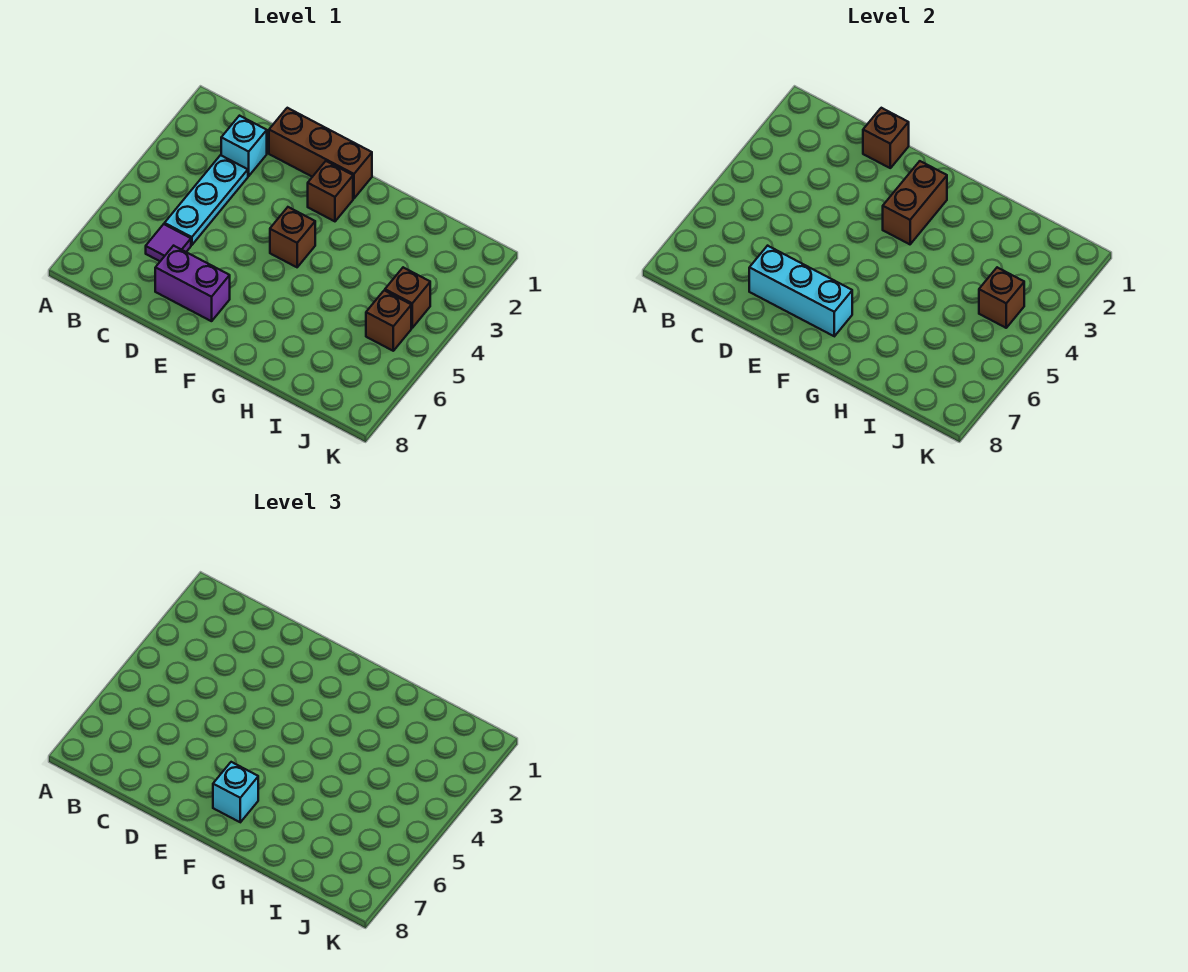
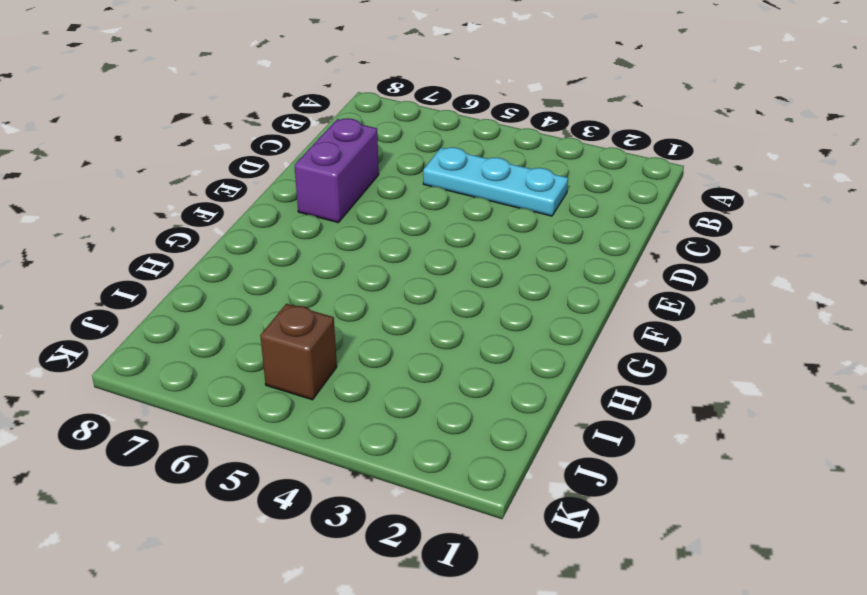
none -> cyan 1x1 brick [221,116,267,176]
none -> purple 1x1 tile [146,224,191,261]
none -> brown 1x3 brick [269,108,372,198]

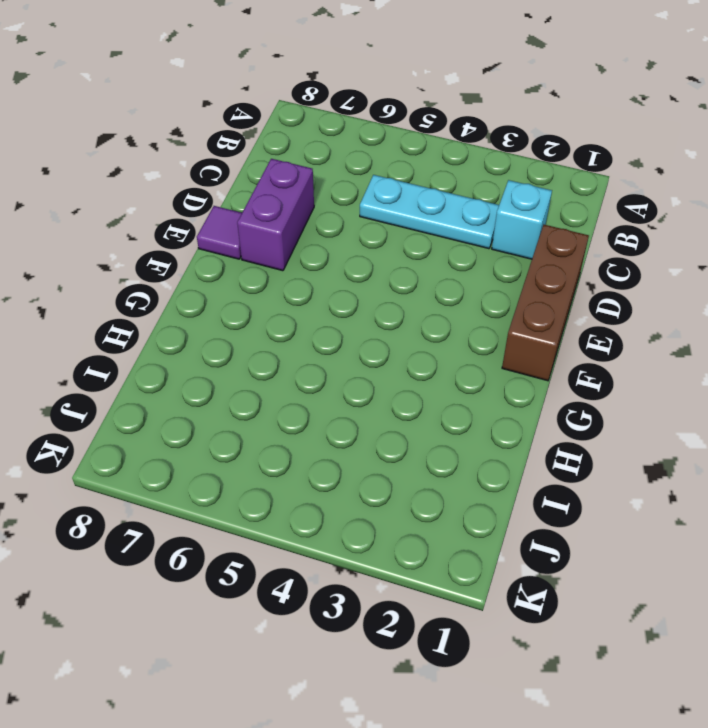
purple 1x1 tile [197,206,242,259] -> purple 1x1 tile moved to [146,224,191,261]
none -> brown 1x1 brick [308,161,353,221]
none -> brown 1x1 brick [270,207,315,267]
none -> brown 1x1 brick [385,267,430,328]

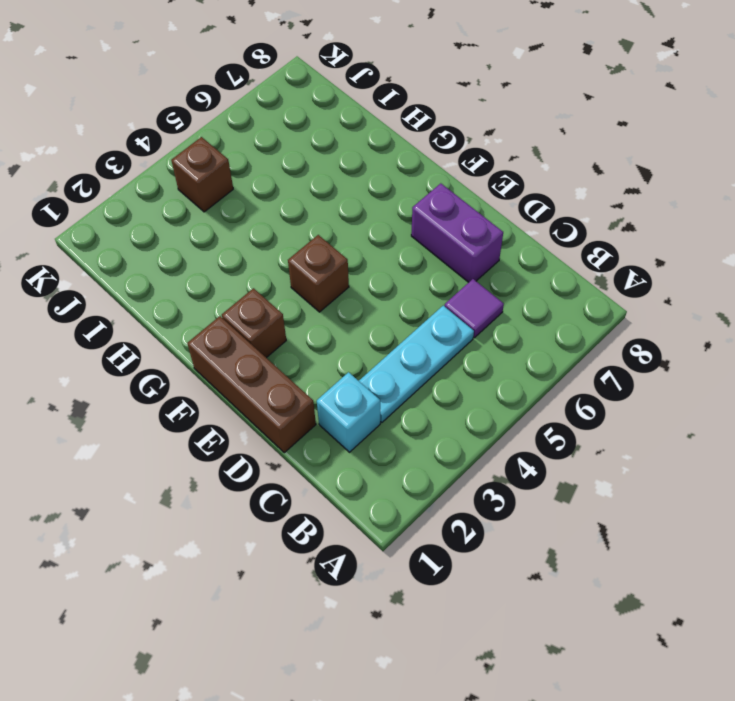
none -> brown 1x1 brick [366,290,411,351]
none -> brown 1x1 brick [863,108,909,168]
none -> cyan 1x3 brick [749,246,852,336]

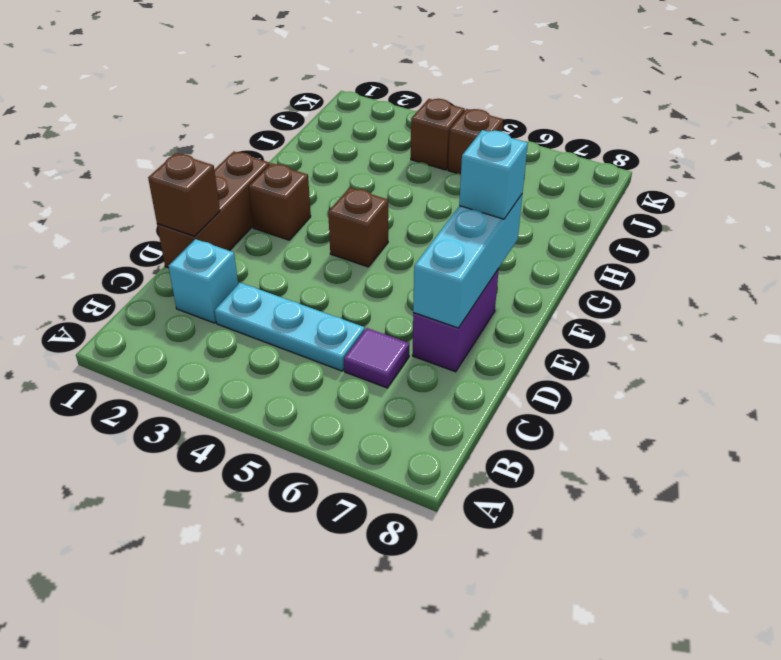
none -> brown 1x2 brick [883,161,947,244]
none -> brown 1x1 brick [979,267,1024,328]

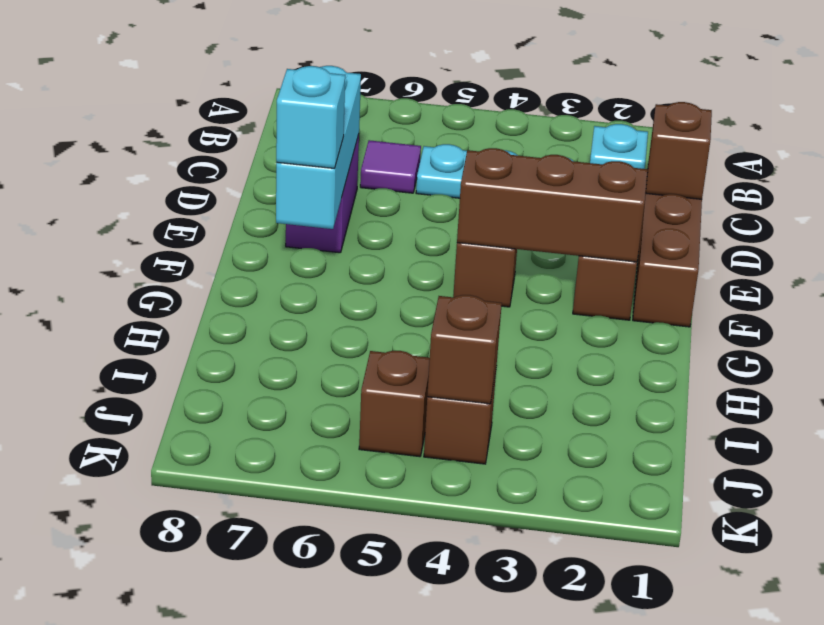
brown 1x3 brick [457,148,647,262] -> brown 1x2 brick [883,161,947,244]

